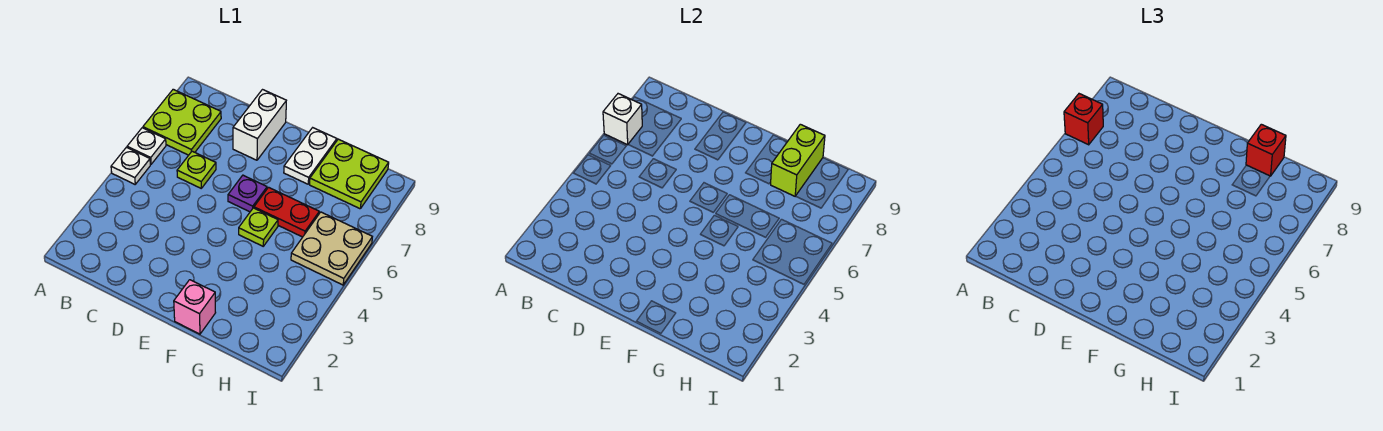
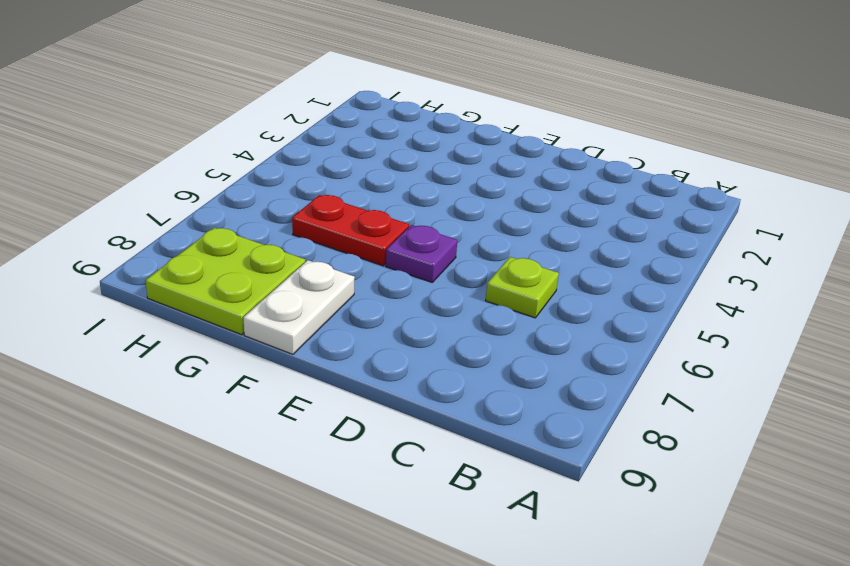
none -> white 1x1 plate [111,147,150,184]
none -> white 1x1 plate [127,128,166,164]
none -> lime 2x2 plate [143,89,221,155]

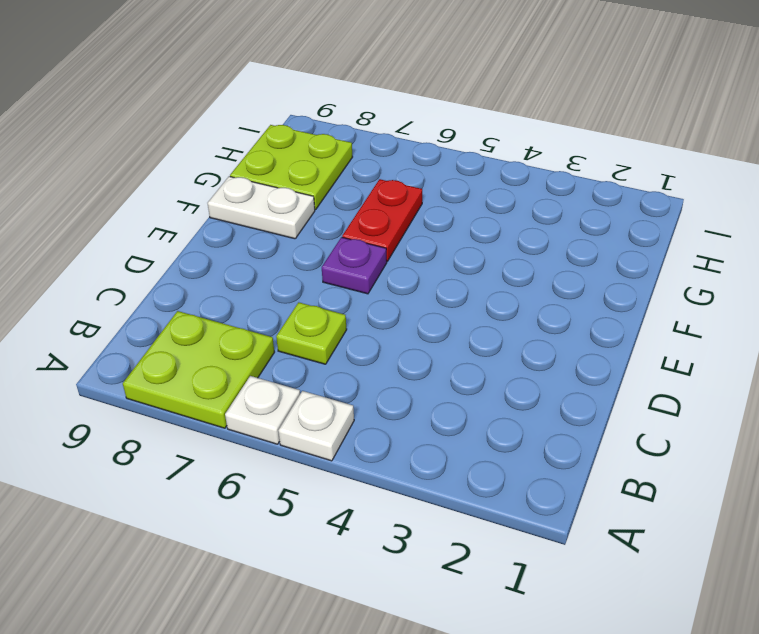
none -> white 1x2 brick [233,90,286,160]
none -> pink 1x1 brick [174,280,216,334]
none -> lime 1x1 plate [239,208,278,246]

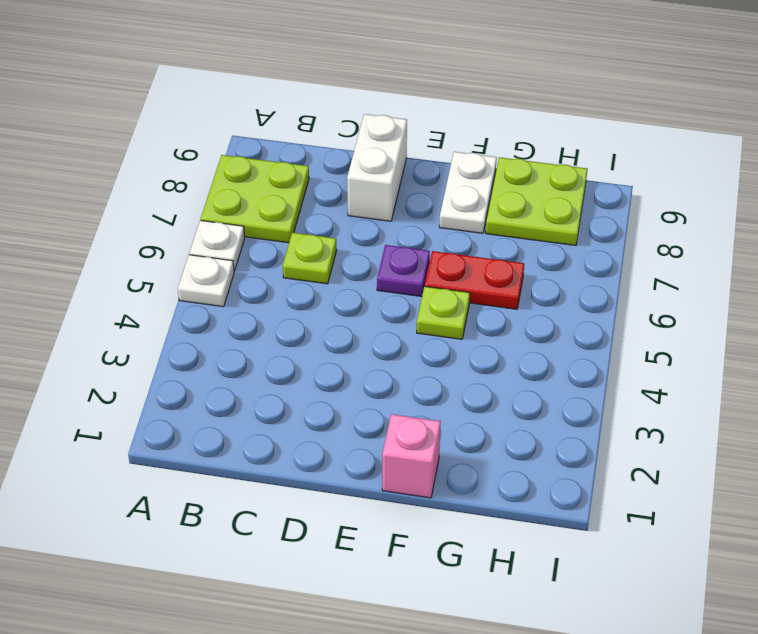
none -> tan 2x2 plate [291,212,372,285]
none -> white 1x1 brick [603,94,642,145]
none -> lime 1x2 brick [771,124,825,196]

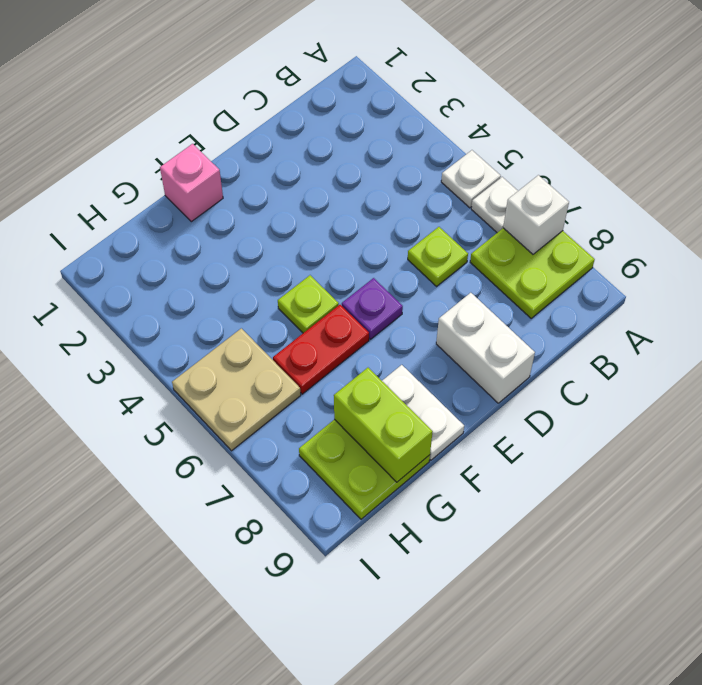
none -> red 1x1 brick [1064,94,1103,145]
none -> red 1x1 brick [1246,124,1286,176]

